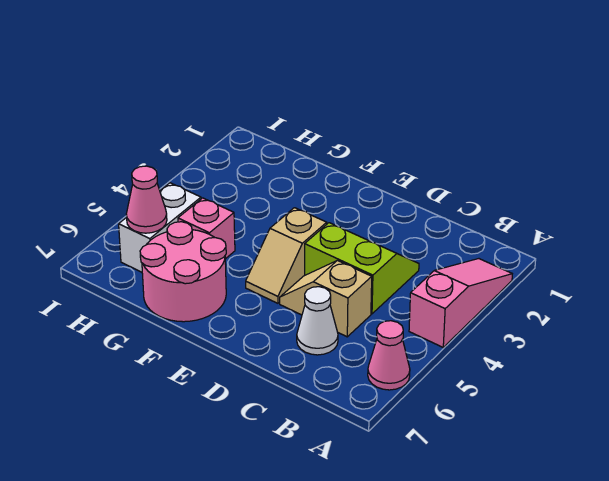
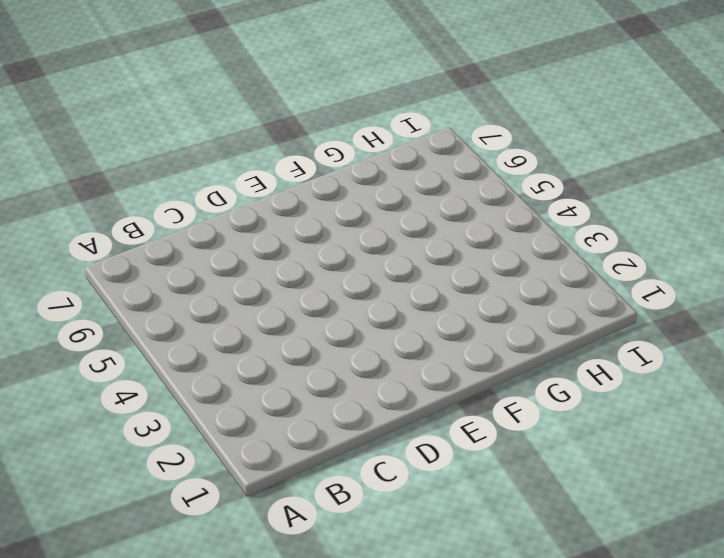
none -> pink 1x3 slope [409,259,512,347]
none -> pink 1x1 cone [368,321,410,390]

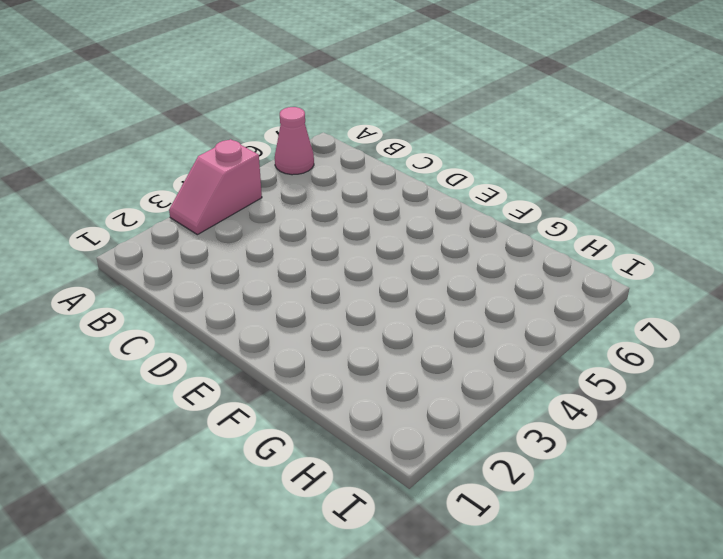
pink 1x2 slope [169,139,262,235] -> pink 1x3 slope [409,259,512,347]
none -> lime 2x2 slope [305,223,419,314]
none -> tan 1x2 slope [280,260,372,337]

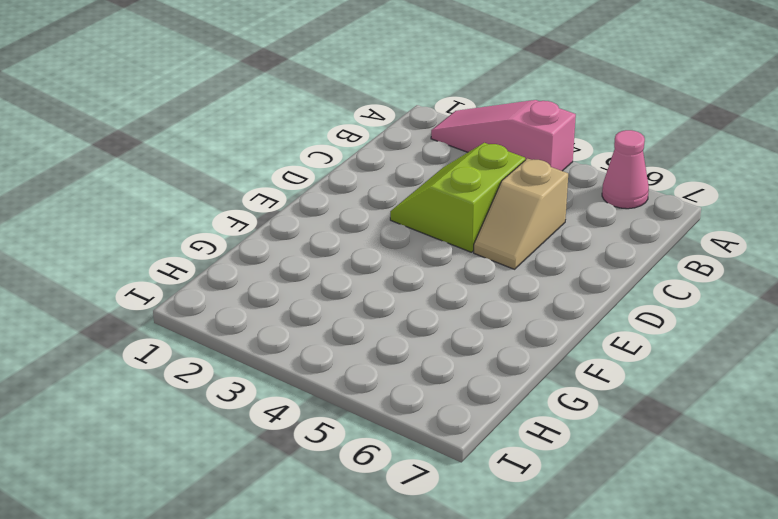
none -> white 1x1 cone [297,287,338,355]
none -> tan 1x2 slope [246,208,327,303]

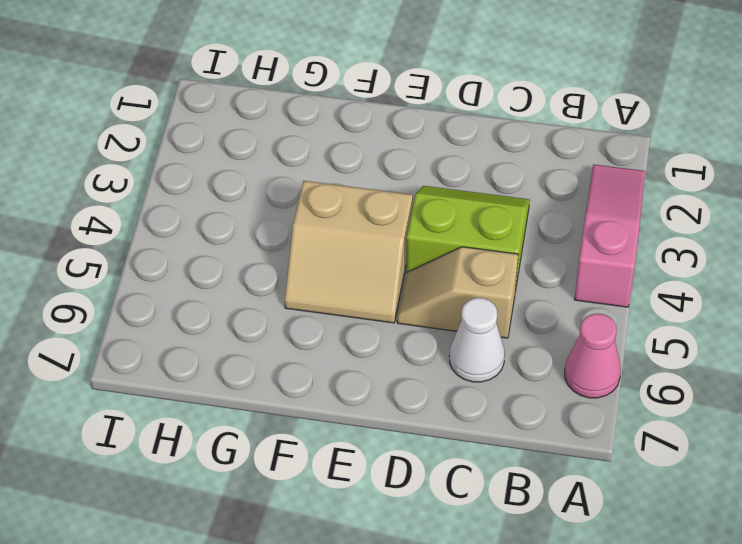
tan 2x2 slope [285,181,413,323] -> tan 1x2 slope [246,208,327,303]
none -> pink 2x2 round brick [140,222,226,322]
none -> pink 1x1 brick [178,198,235,259]

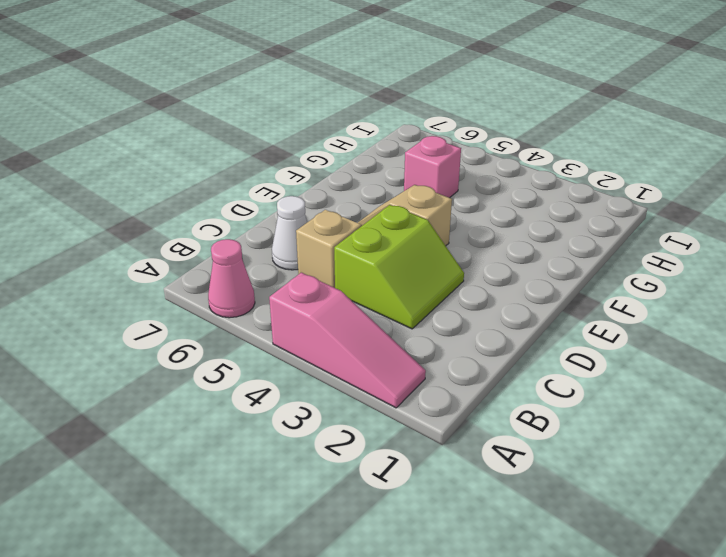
none -> pink 2x2 round brick [140,222,226,322]
none -> white 1x2 brick [119,183,201,272]

